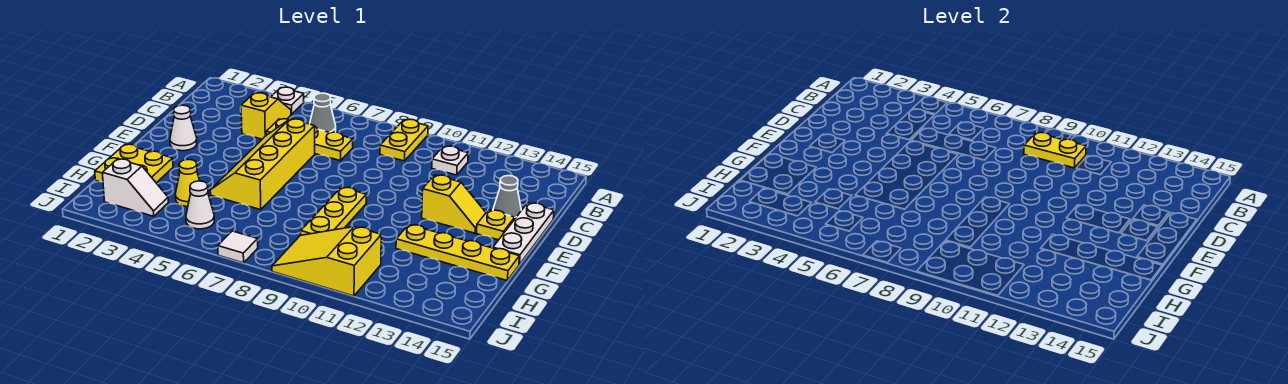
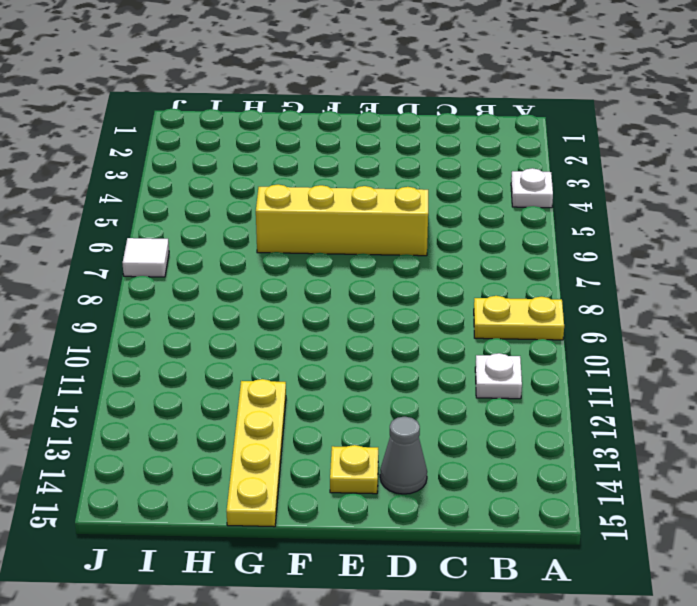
none -> yellow 1x2 slope [241,93,291,139]
none -> grey 1x1 cone [310,93,336,133]
none -> yellow 1x3 plate [266,119,353,161]

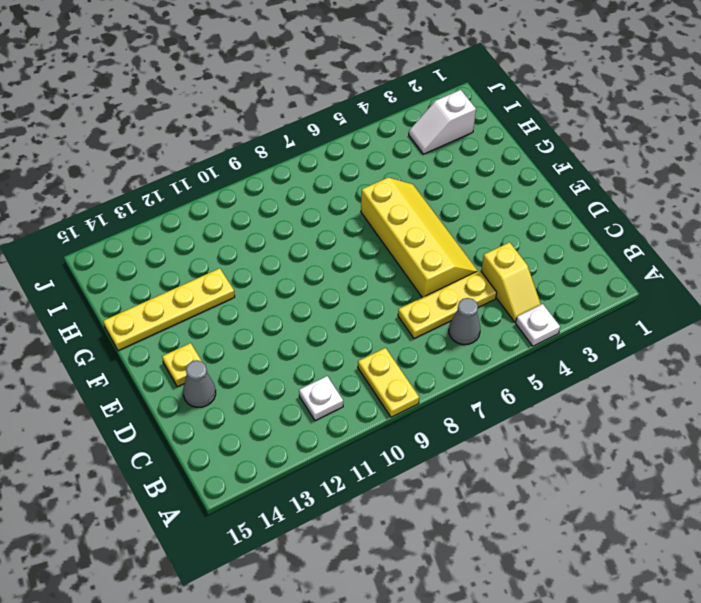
none -> white 1x3 plate [493,203,554,264]
none -> white 1x1 cone [170,105,197,151]
none -> yellow 1x2 slope [422,175,486,233]

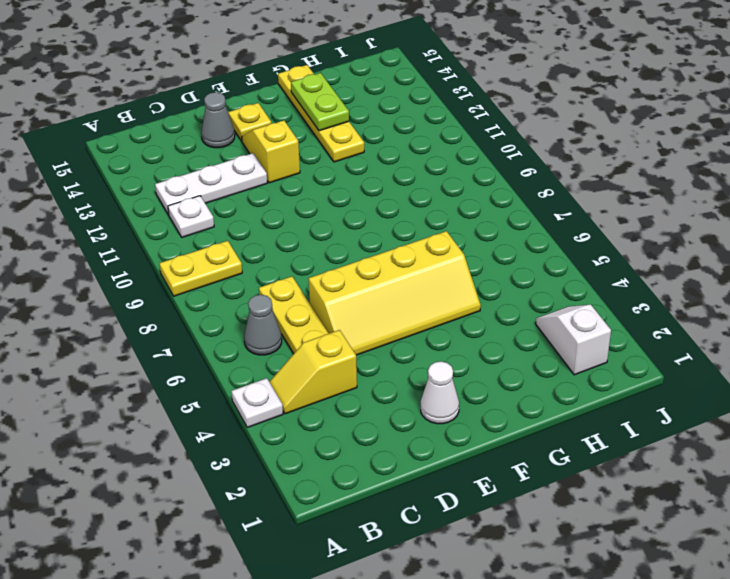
white 1x3 plate [155,153,267,215] -> white 1x3 plate moved to [493,203,554,264]
lime 1x2 plate [291,73,349,131] -> none
none -> yellow 1x3 plate [301,187,366,235]
none -> yellow 2x2 plate [95,144,173,183]
none -> yellow 1x1 cone [175,159,200,207]

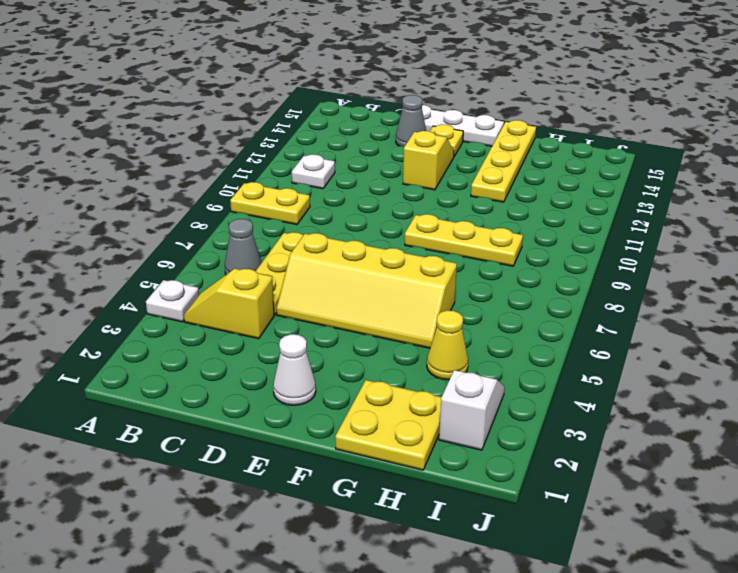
none -> white 1x1 cone [186,181,214,229]
none -> yellow 2x3 slope [272,227,381,296]
none -> white 1x1 tile [218,231,258,263]

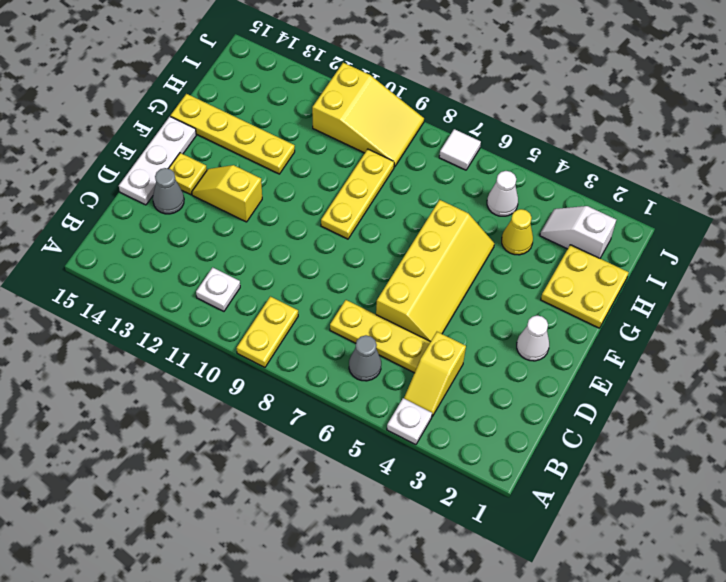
none -> yellow 1x2 plate [1024,132,1086,168]

